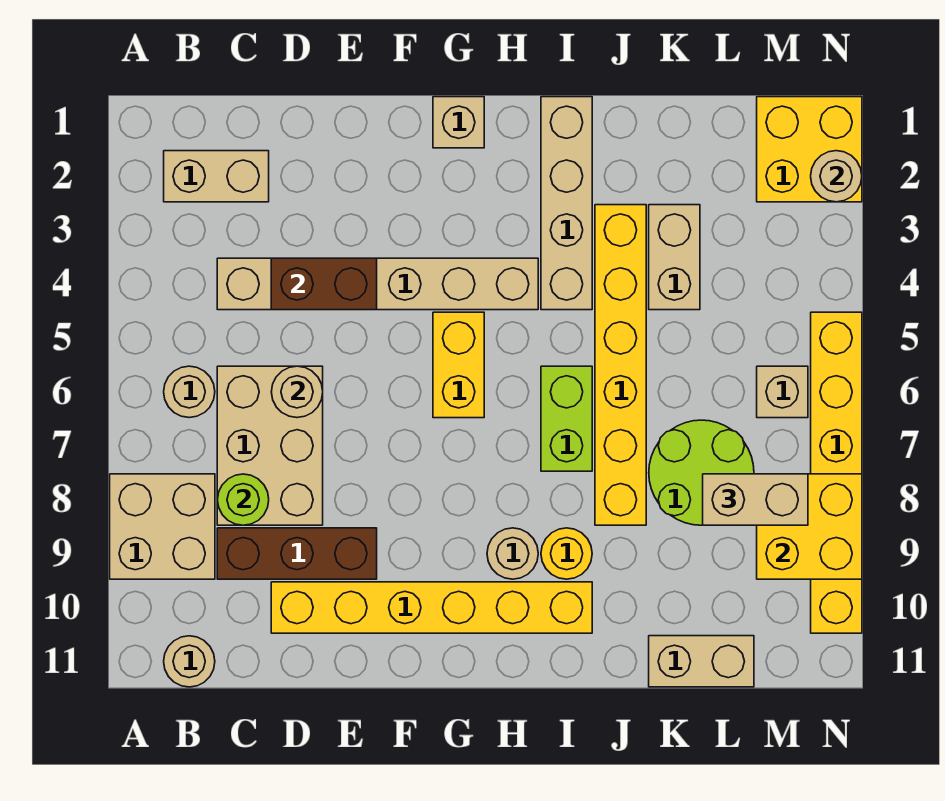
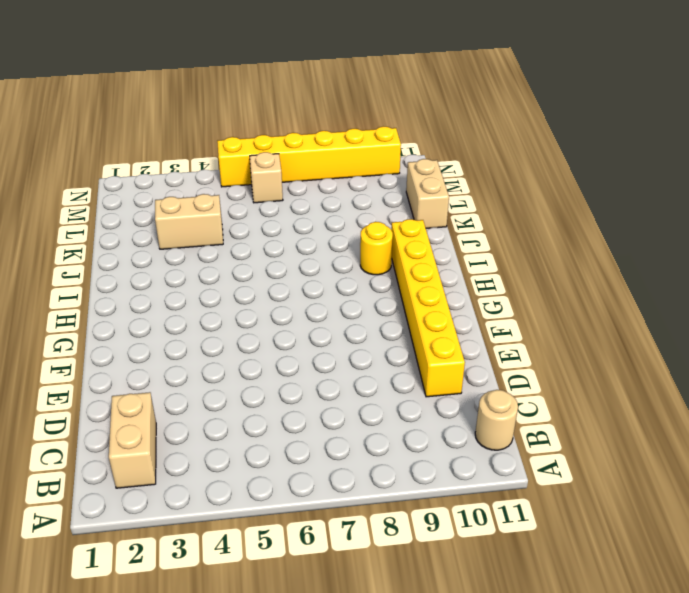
none -> tan 2x2 brick [110,474,215,579]
none -> tan 1x1 round brick [164,366,215,418]
none -> tan 1x6 brick [217,258,538,310]

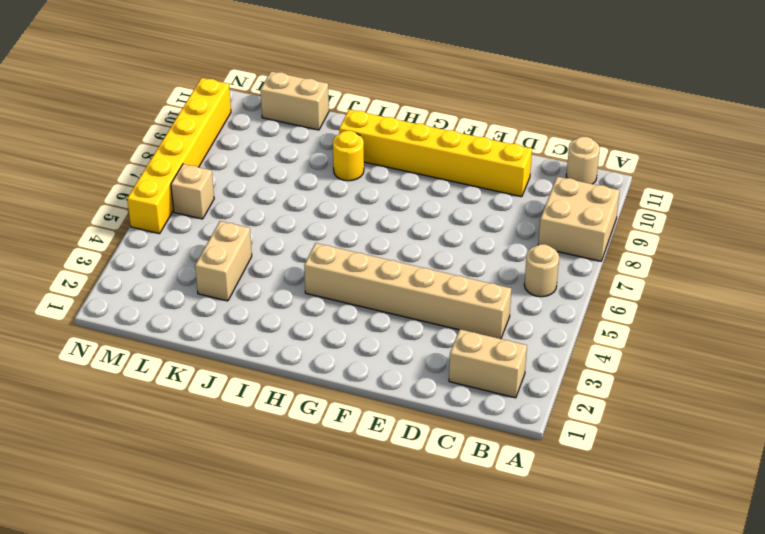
none -> tan 2x3 brick [217,366,323,525]
none -> brown 1x3 brick [217,528,377,579]
none -> tan 1x1 brick [433,97,484,148]

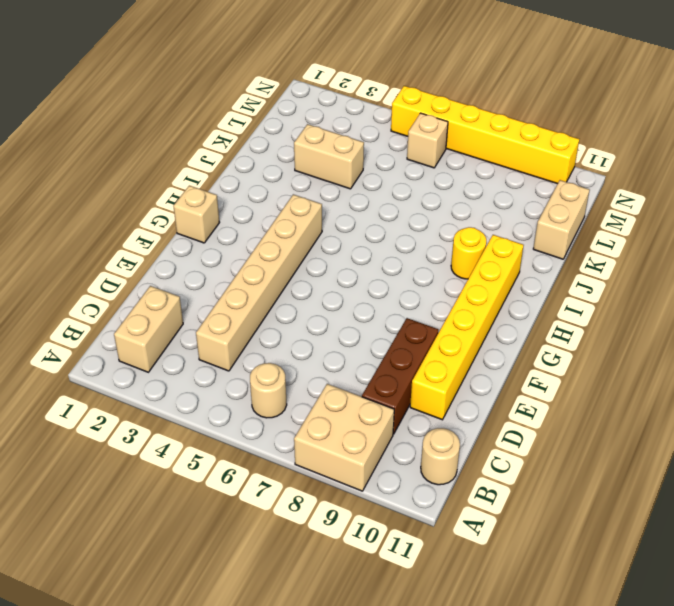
none -> tan 2x3 brick [217,366,323,525]
none -> yellow 1x2 brick [433,312,484,418]
none -> tan 1x1 round brick [487,528,538,579]

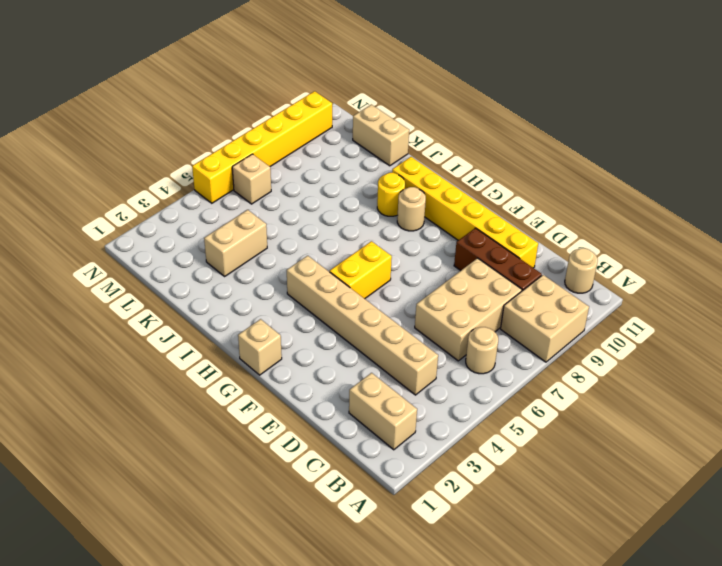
none -> tan 1x4 brick [541,97,592,310]
none -> lime 1x2 brick [541,366,592,471]
none -> yellow 1x6 brick [595,205,646,525]

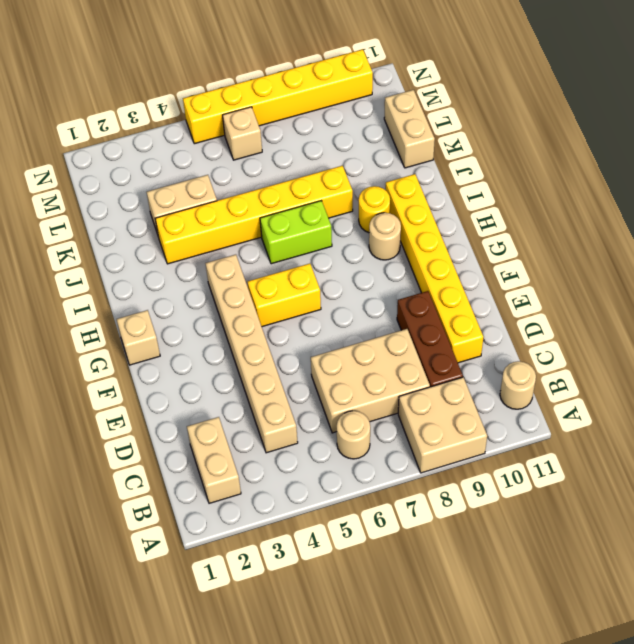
none -> tan 1x4 brick [541,97,592,310]
none -> lime 2x2 round brick [649,420,754,525]
none -> yellow 2x2 brick [757,97,862,202]

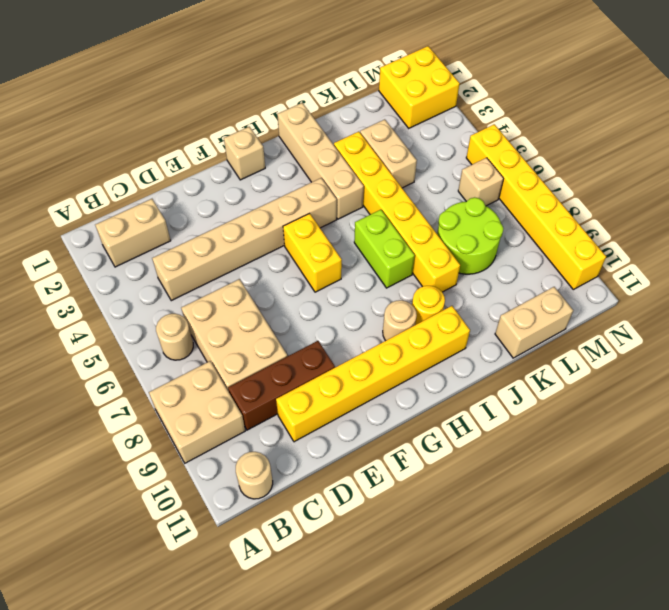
none -> lime 1x1 round brick [218,474,269,525]
none -> brown 1x2 brick [271,258,377,310]
none -> tan 1x1 round brick [271,366,323,418]

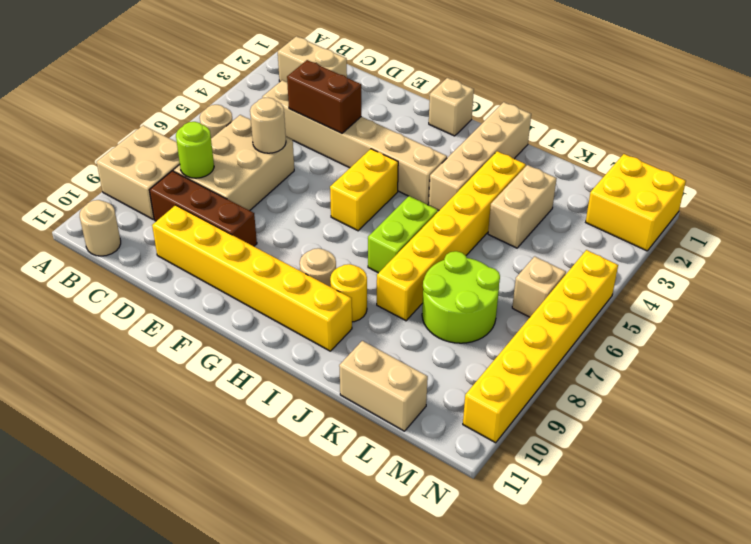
none -> yellow 2x2 brick [757,474,862,579]
none -> tan 1x1 round brick [811,151,862,202]
none -> tan 1x2 brick [703,474,808,525]

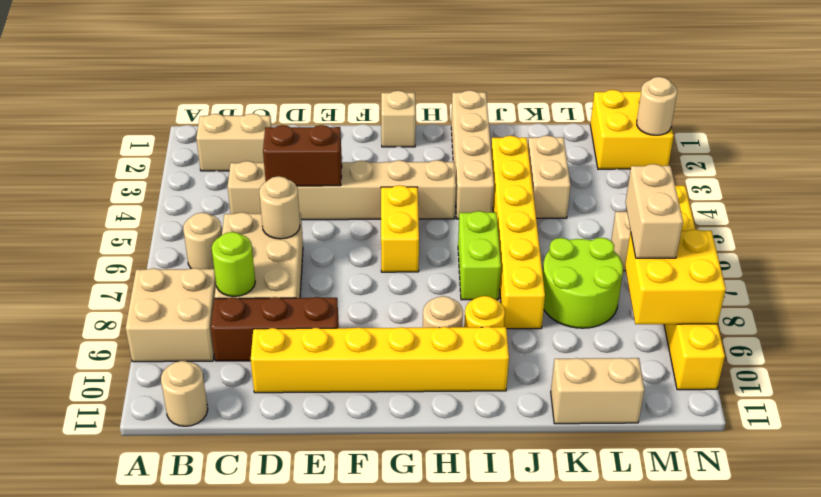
tan 1x2 brick [626,164,683,258] -> tan 1x2 brick turned to [703,474,808,525]

